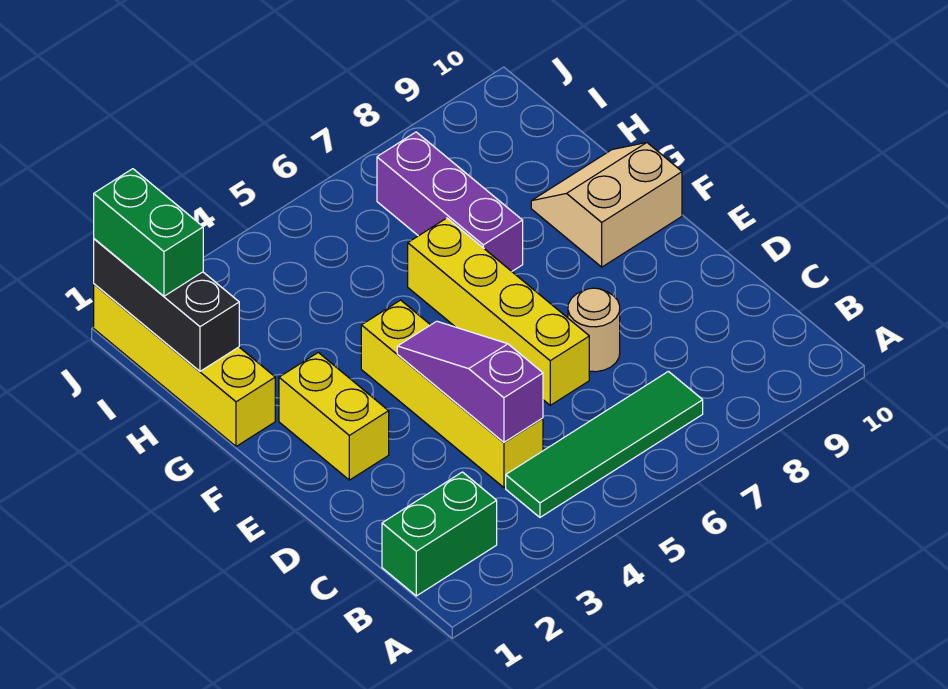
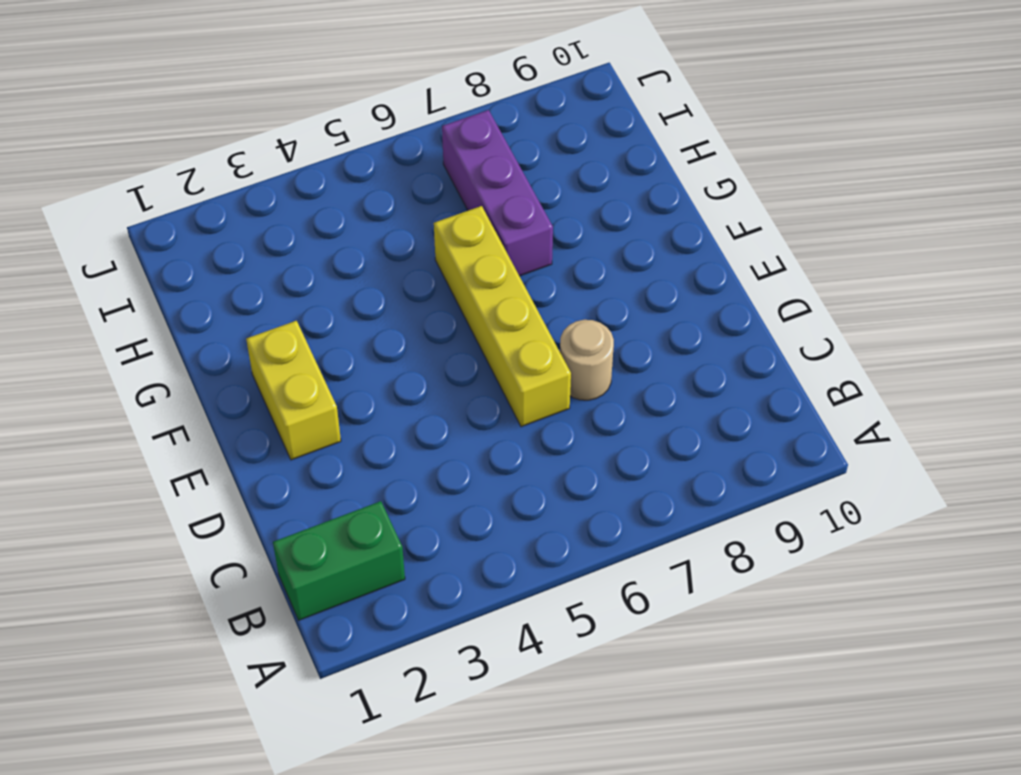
none -> green 1x4 tile [506,371,703,517]
none -> yellow 1x4 brick [361,300,543,488]
none -> tan 2x2 slope [531,143,682,267]

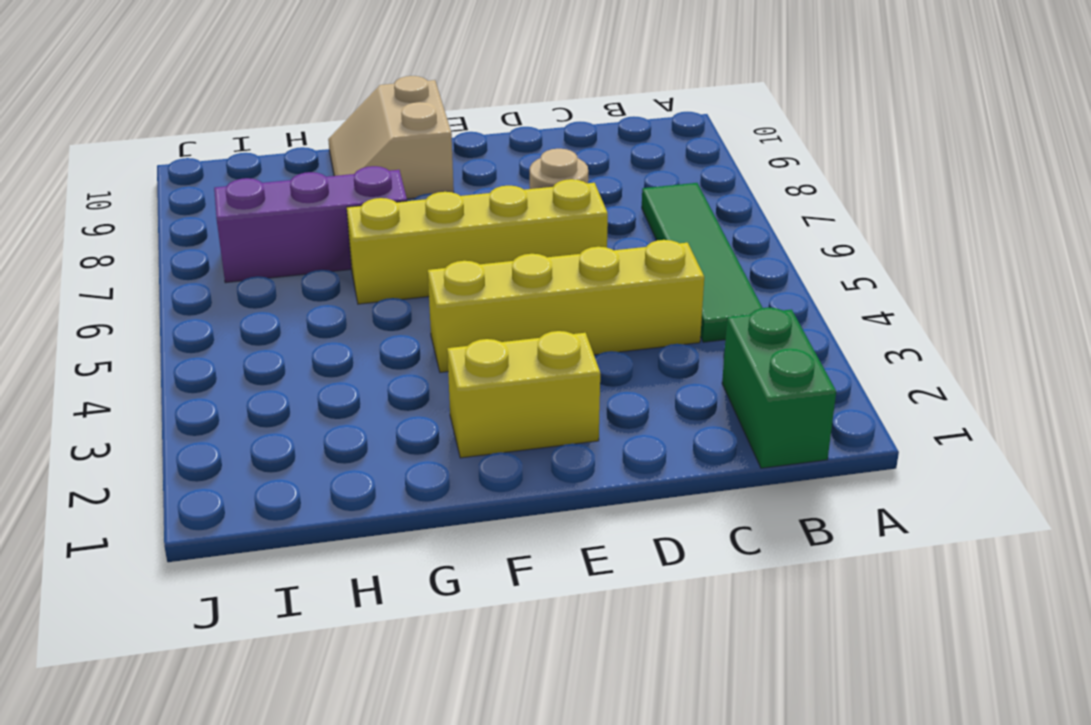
none -> yellow 1x4 brick [94,284,275,446]
none -> purple 1x3 slope [397,321,543,442]
none -> black 1x3 brick [94,239,239,371]

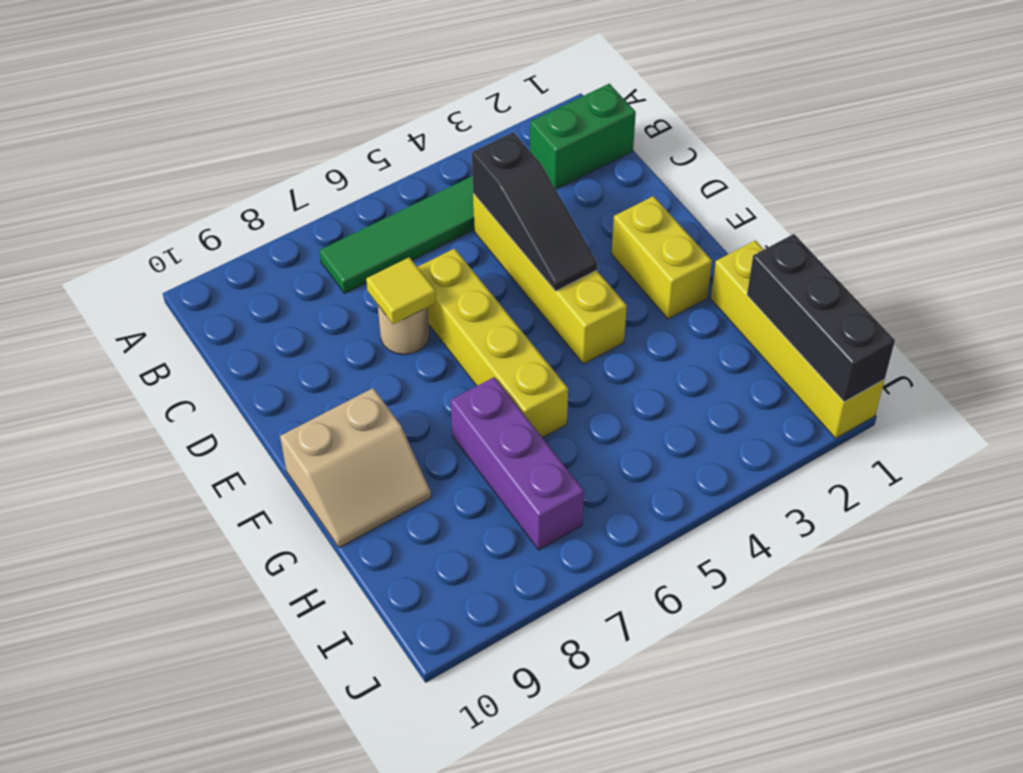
black 1x3 slope [472,132,597,291] -> purple 1x3 slope [397,321,543,442]
yellow 1x1 tile [366,257,436,324] -> none
none -> green 1x2 brick [94,169,203,296]

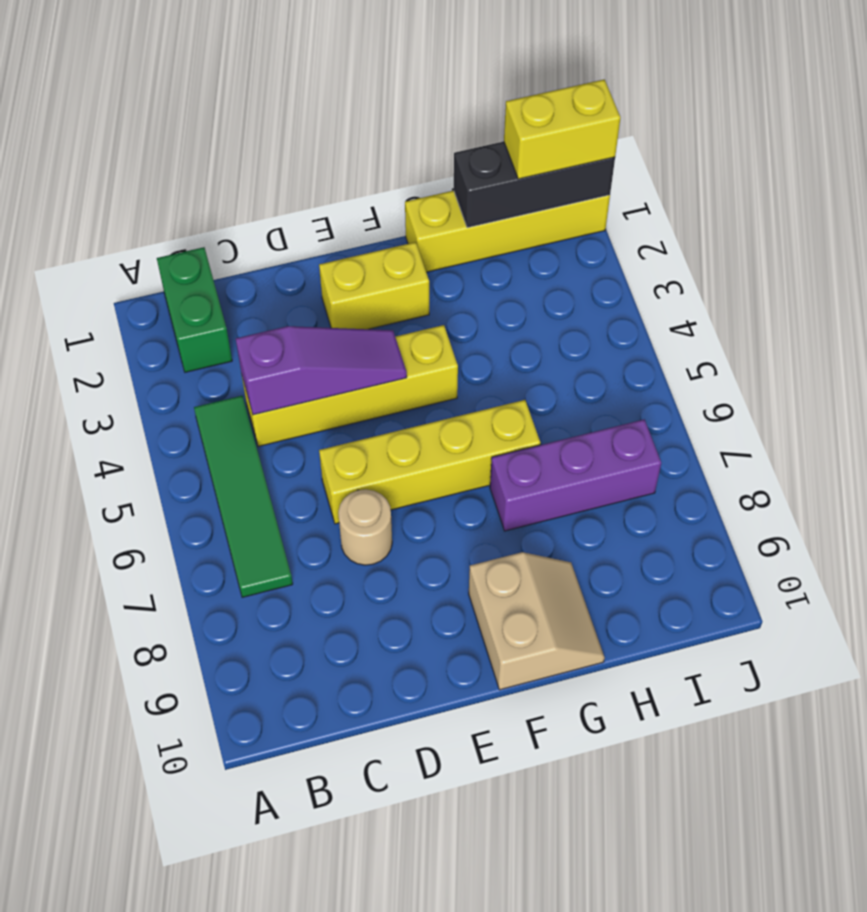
yellow 1x2 brick [504,79,620,179] -> green 1x2 brick [94,169,203,296]

